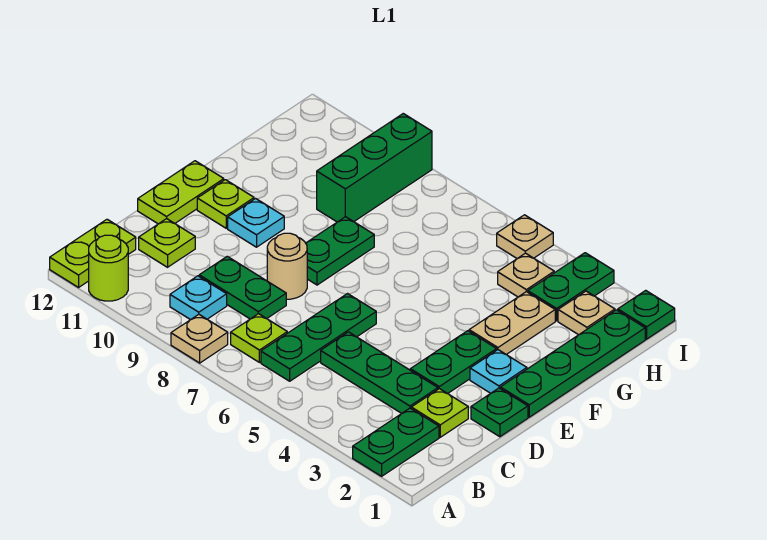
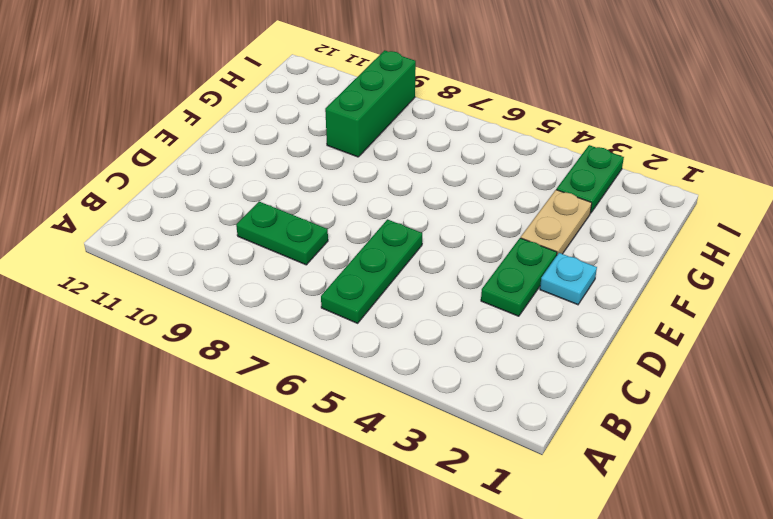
none -> green 1x2 plate [353,408,439,476]
none -> tan 1x1 plate [171,314,228,363]
none -> lime 1x1 round brick [89,235,128,301]

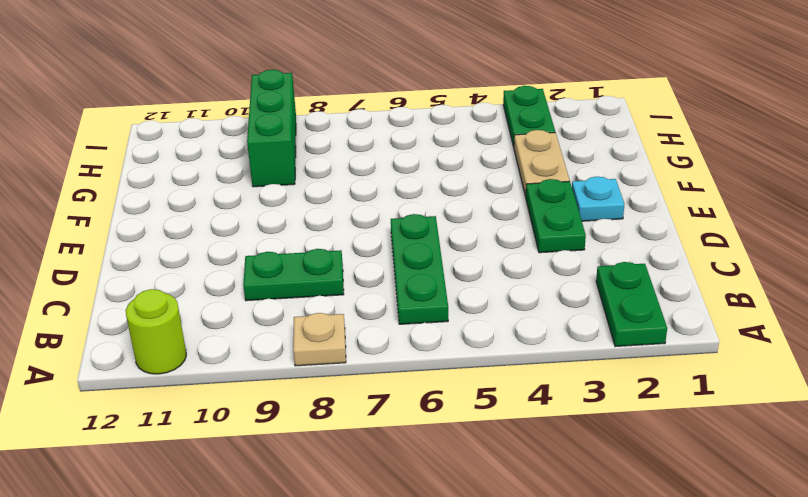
none -> lime 1x2 plate [50,219,136,287]
none -> lime 1x1 plate [231,314,287,362]
none -> cyan 1x1 plate [170,276,227,320]

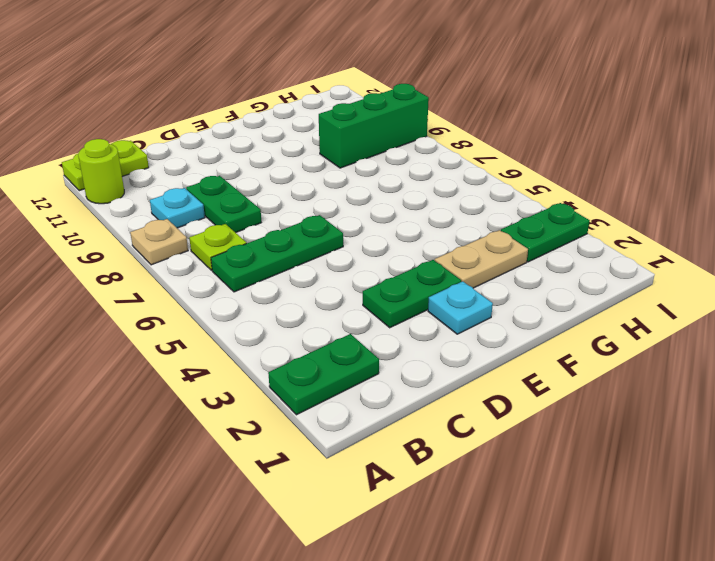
none -> lime 1x1 plate [411,389,468,437]
none -> green 1x3 plate [321,332,438,413]
none -> lime 1x1 plate [139,219,195,267]

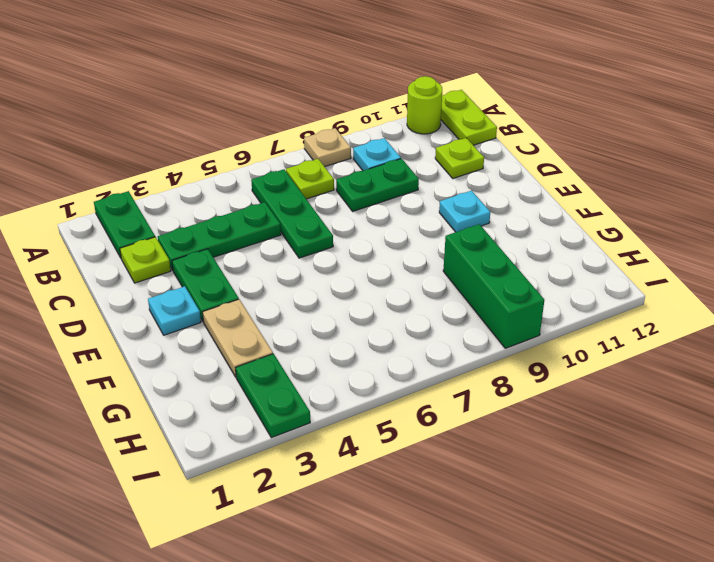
none -> green 1x1 plate [471,388,528,437]
none -> tan 1x1 round brick [267,233,307,299]
none -> lime 1x2 plate [138,161,224,224]

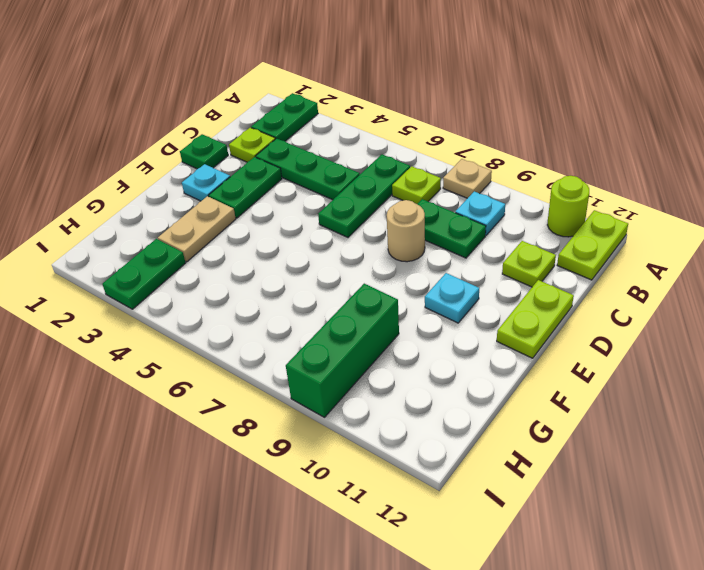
none -> green 1x4 plate [500,310,645,417]
none -> green 1x2 plate [306,217,374,285]
none -> lime 1x1 plate [197,180,254,228]

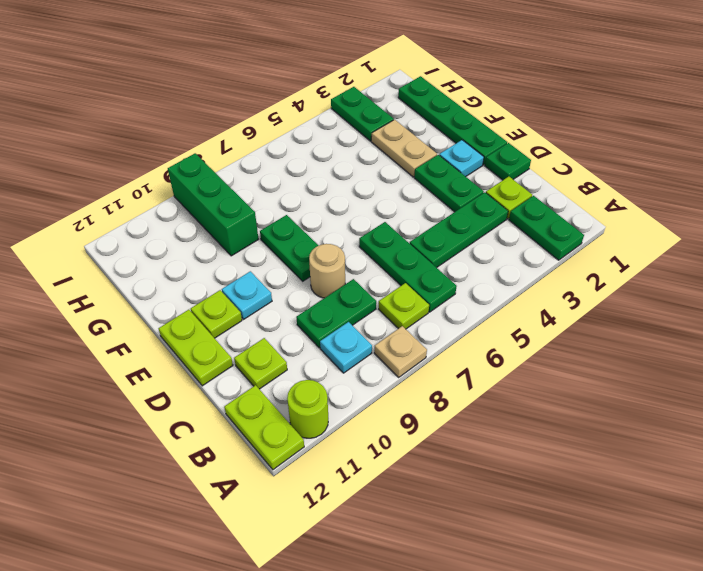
none -> tan 1x1 plate [558,291,615,335]
none -> tan 1x1 plate [498,253,554,297]
none -> green 1x1 plate [618,290,675,339]

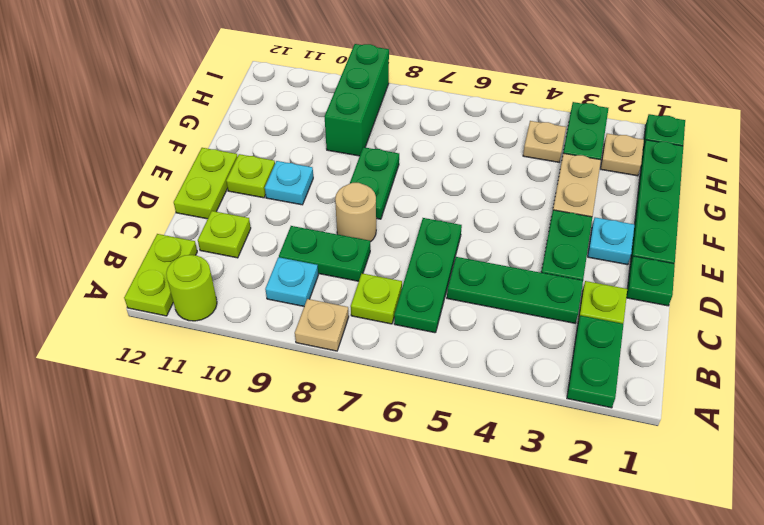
none -> tan 1x1 plate [497,215,553,259]

